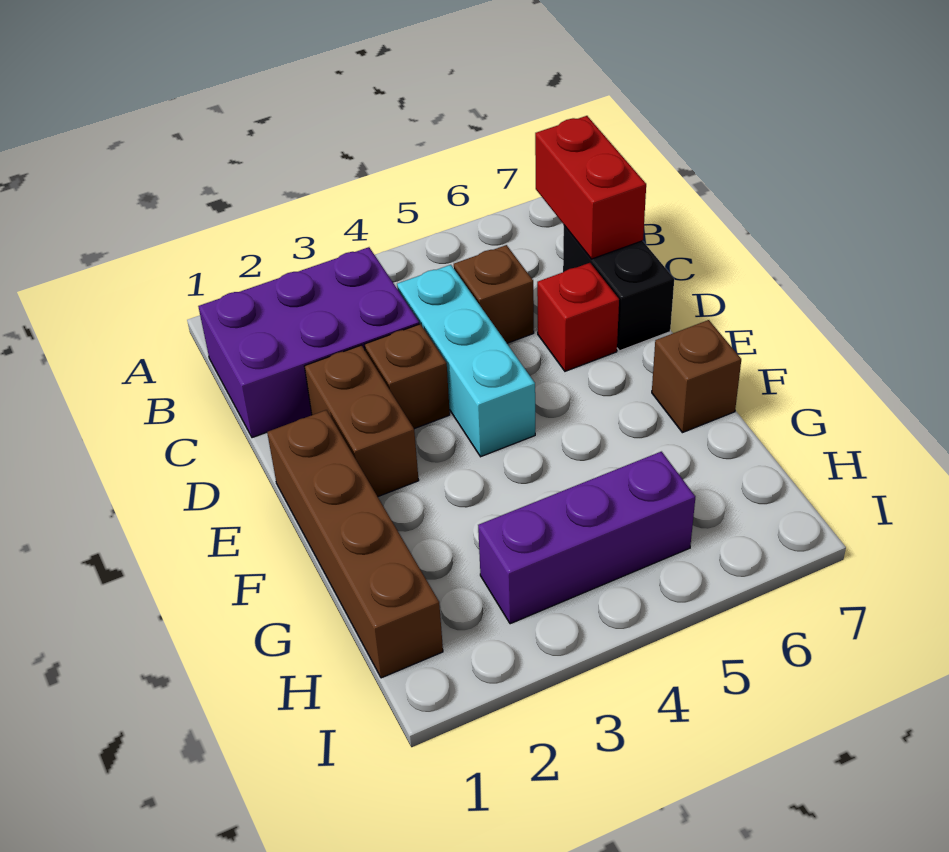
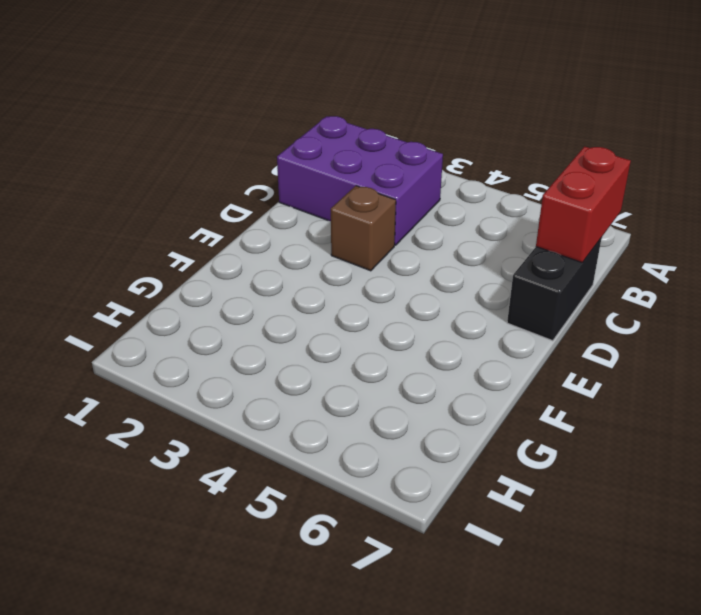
none -> cyan 1x3 brick [397,265,535,457]
none -> brown 1x1 brick [454,245,534,343]

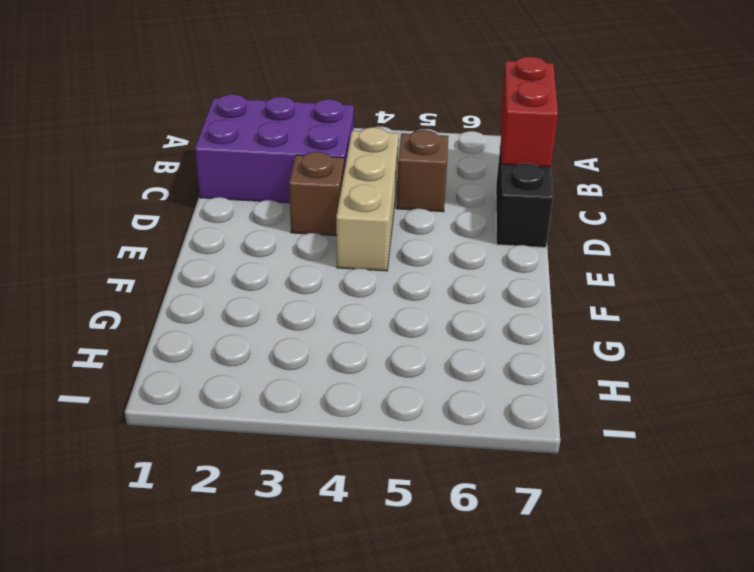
tan 1x3 brick [336,127,399,271] -> cyan 1x3 brick [397,265,535,457]
none -> brown 1x2 brick [305,345,419,497]
none -> red 1x1 brick [537,263,619,371]

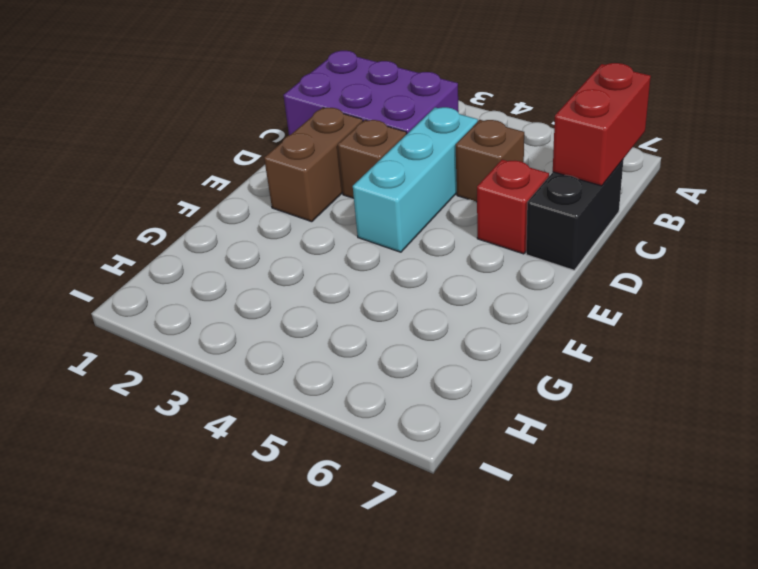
none -> brown 1x4 brick [267,410,443,678]
none -> brown 1x1 brick [652,320,741,433]

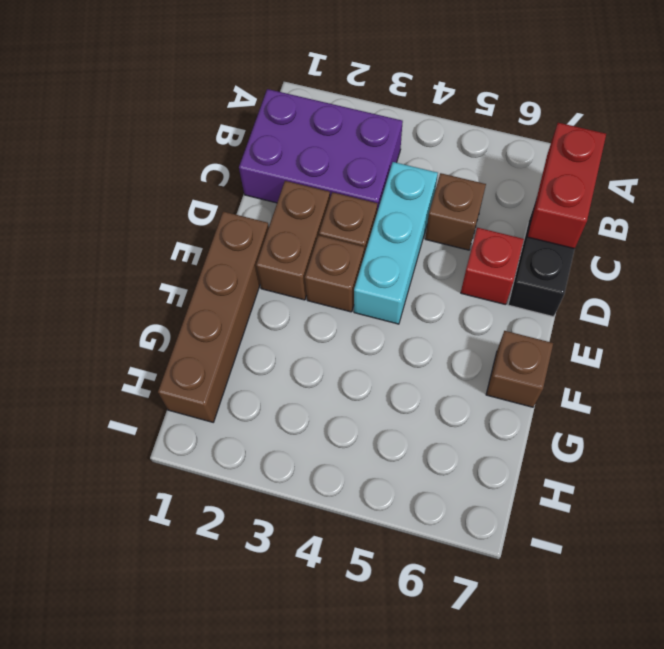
brown 1x1 brick [305,235,364,312] -> none
none -> purple 1x3 brick [478,452,695,624]

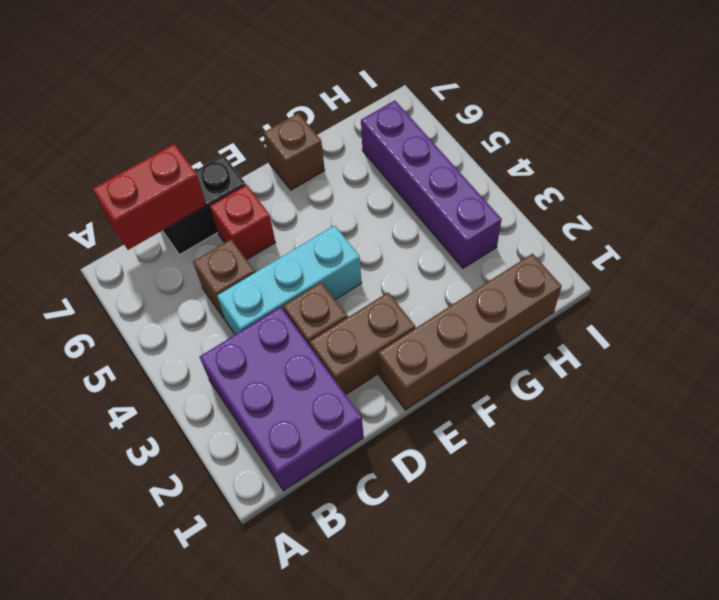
purple 1x4 brick [361,101,502,268] -> purple 1x3 brick [478,452,695,624]

